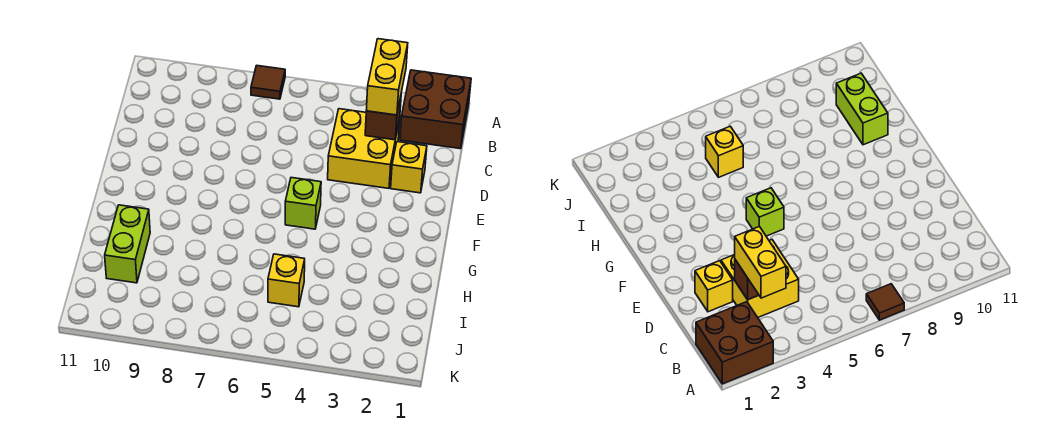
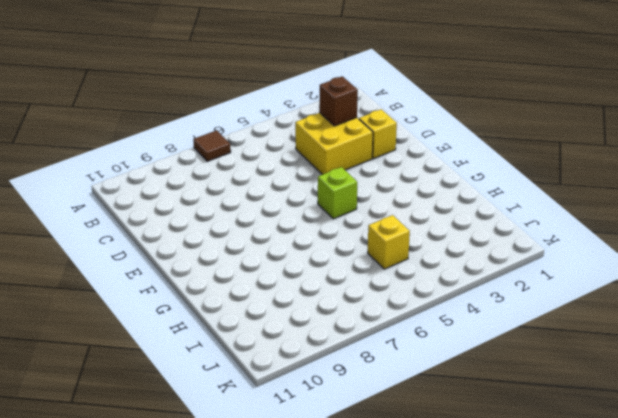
none -> brown 2x2 brick [400,70,471,149]
none -> lime 1x2 brick [105,205,150,283]

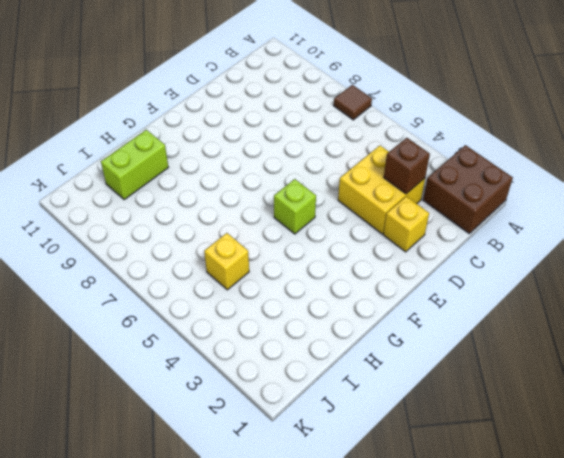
none -> yellow 1x2 brick [366,39,408,115]

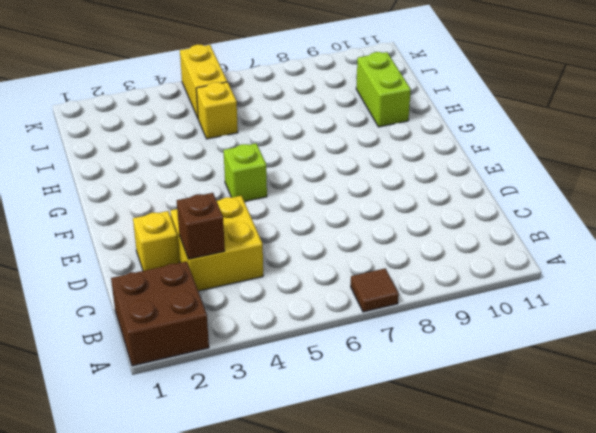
yellow 1x2 brick [180,45,227,118] -> yellow 1x2 brick moved to [366,39,408,115]

